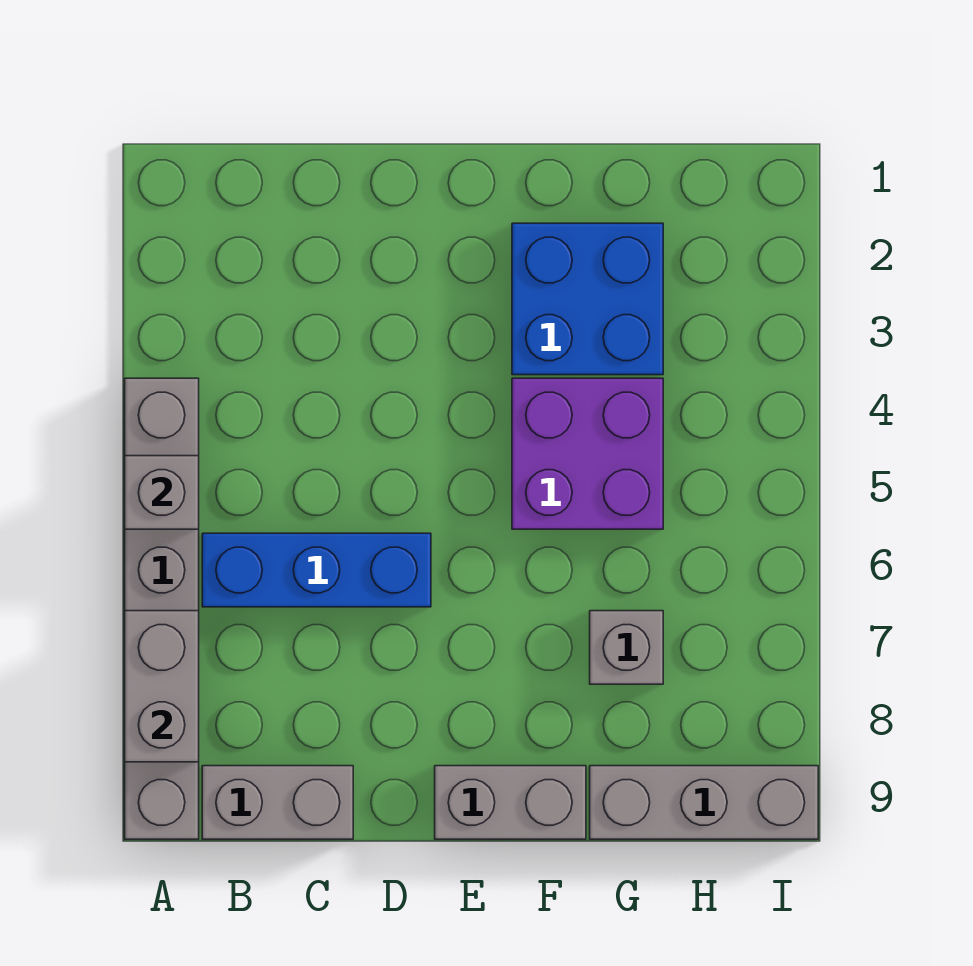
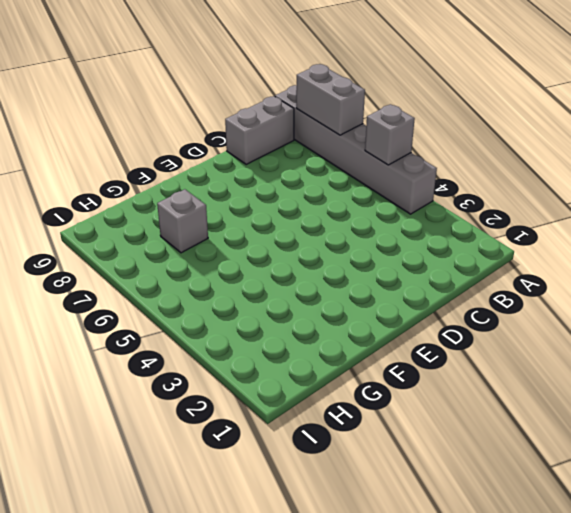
none -> blue 1x3 brick [202,533,431,607]
none -> grey 1x2 brick [435,766,586,839]

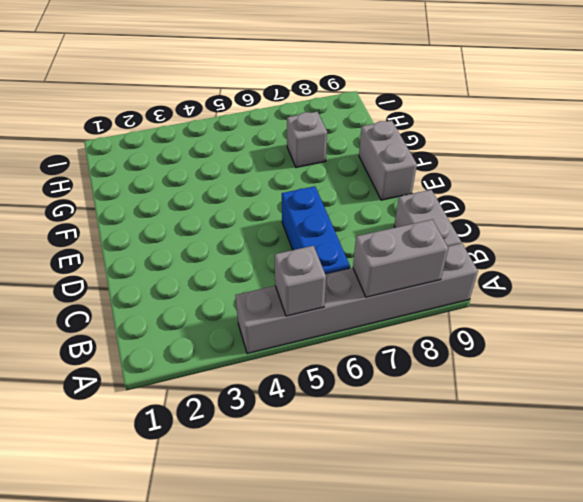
none -> blue 2x2 brick [512,223,663,375]
none -> purple 2x2 brick [512,378,663,529]

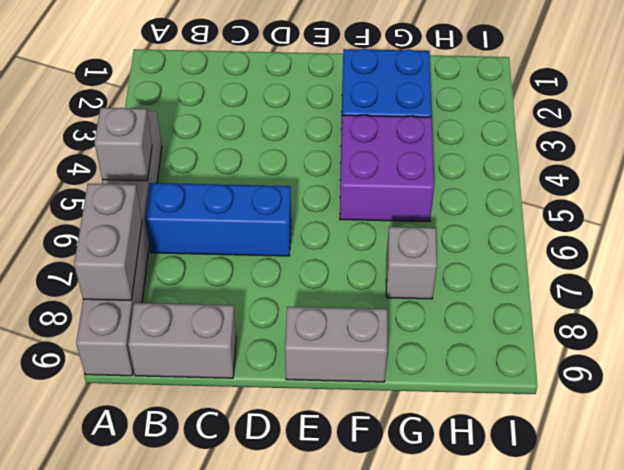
none -> grey 1x3 brick [590,766,818,839]

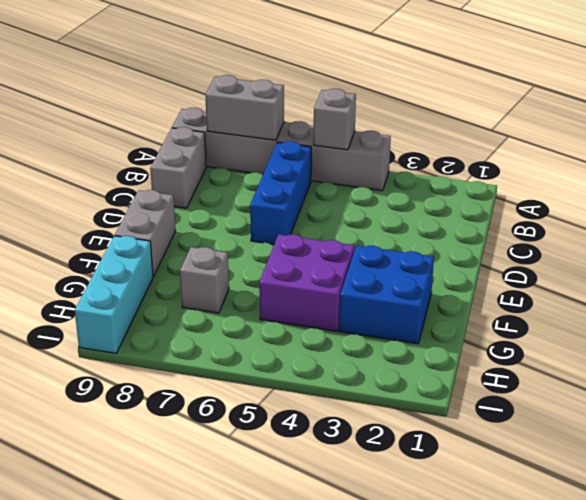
cyan 1x3 brick [75,236,153,353] -> grey 1x3 brick [590,766,818,839]

